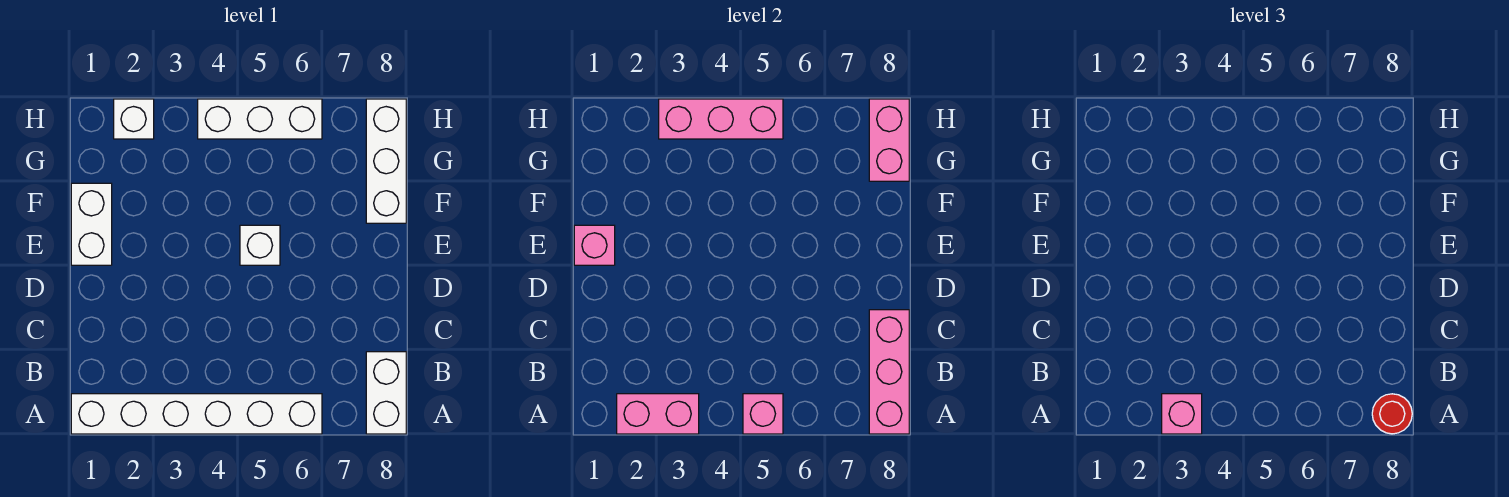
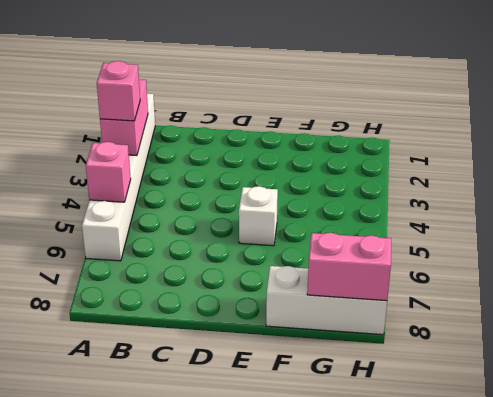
none -> white 1x2 brick [366,352,406,434]
none -> white 1x2 brick [71,183,112,265]
none -> white 1x1 brick [114,99,154,139]

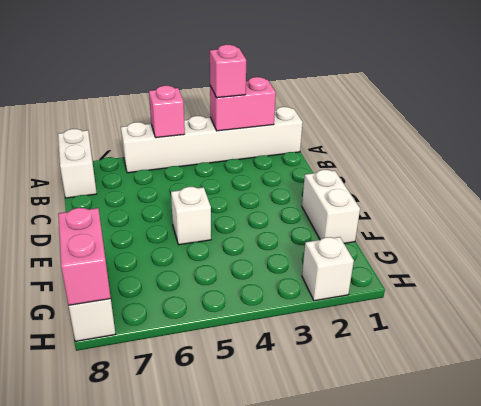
none -> white 1x3 brick [198,99,322,139]
none -> pink 1x3 brick [869,310,909,434]
none -> pink 1x1 brick [574,225,615,265]

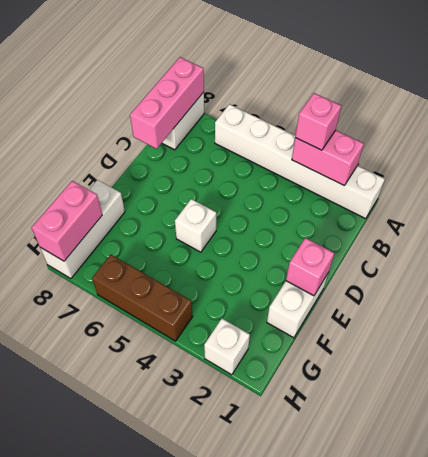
brown 1x3 brick [92,255,193,341] -> white 1x3 brick [198,99,322,139]
none -> pink 1x1 brick [743,394,783,434]
none -> pink 1x3 brick [659,99,783,139]
none -> red 1x1 round brick [1372,394,1412,434]

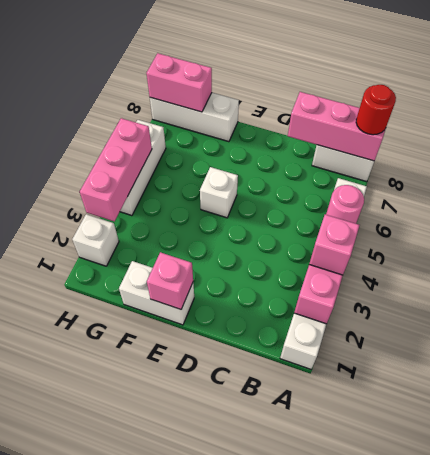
pink 1x1 round brick [326,185,364,224] -> pink 1x1 brick [743,394,783,434]

